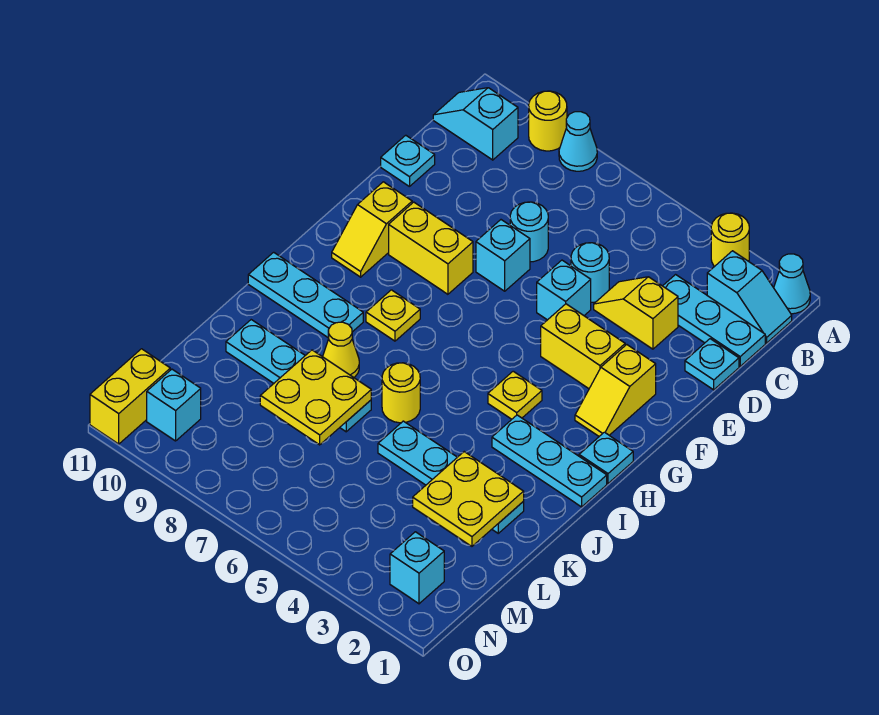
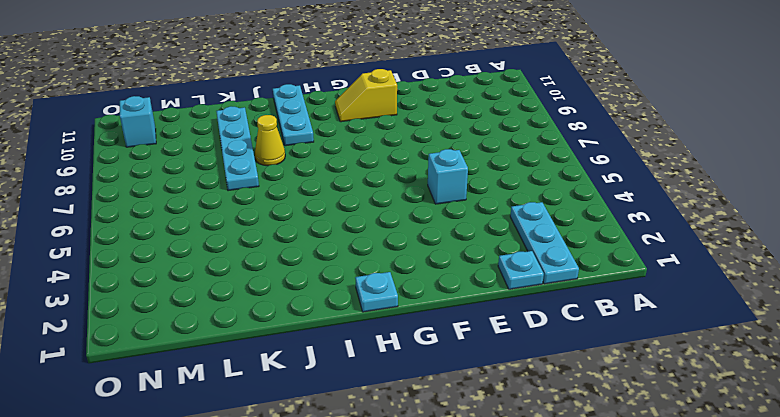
none -> cyan 1x1 cone [774,254,810,314]
none -> yellow 1x1 round brick [711,213,749,267]
none -> cyan 1x1 cone [559,112,597,171]
none -> yellow 1x1 round brick [529,91,567,151]

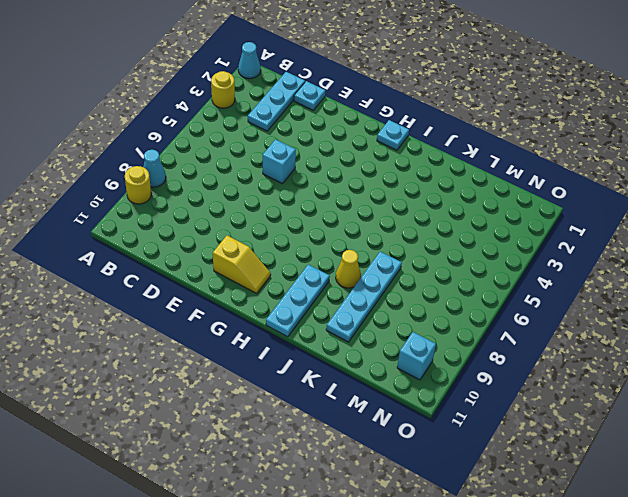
none -> cyan 1x2 slope [707,251,792,343]
none -> cyan 1x2 slope [433,88,518,160]
none -> yellow 1x2 slope [594,277,678,349]
none -> cyan 1x1 round brick [571,243,609,302]

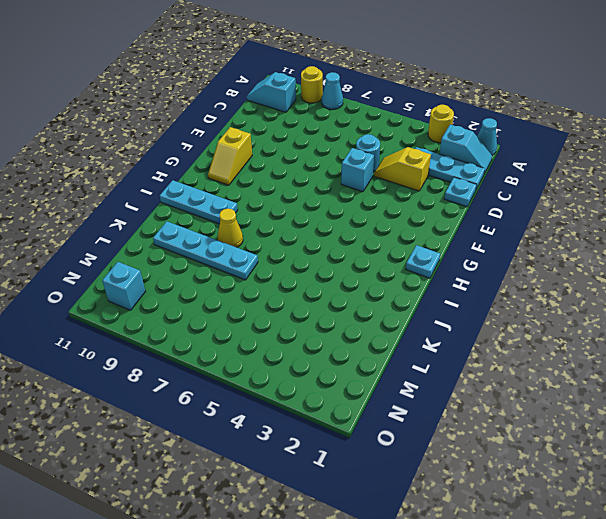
none -> cyan 1x1 round brick [510,202,548,262]
none -> cyan 1x1 plate [381,135,435,187]
none -> cyan 1x1 brick [476,220,530,291]
none -> yellow 1x2 slope [575,345,656,436]

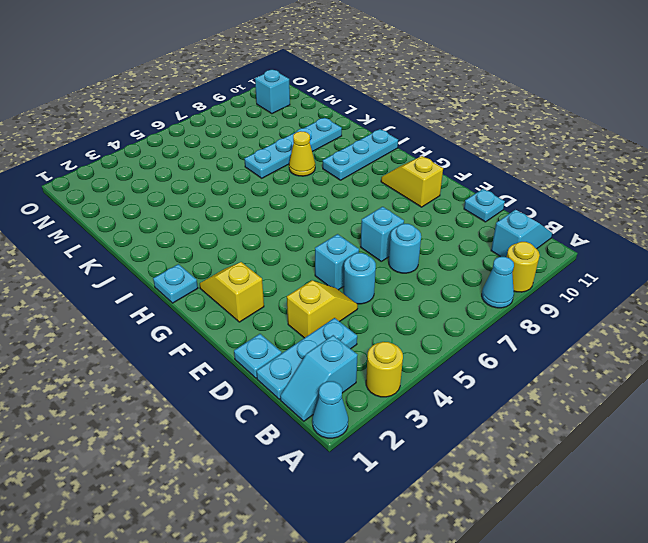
none -> yellow 1x2 brick [541,304,625,389]
none -> yellow 1x2 brick [389,202,473,294]
none -> yellow 1x1 plate [488,371,542,419]
none -> yellow 1x1 plate [366,290,420,341]

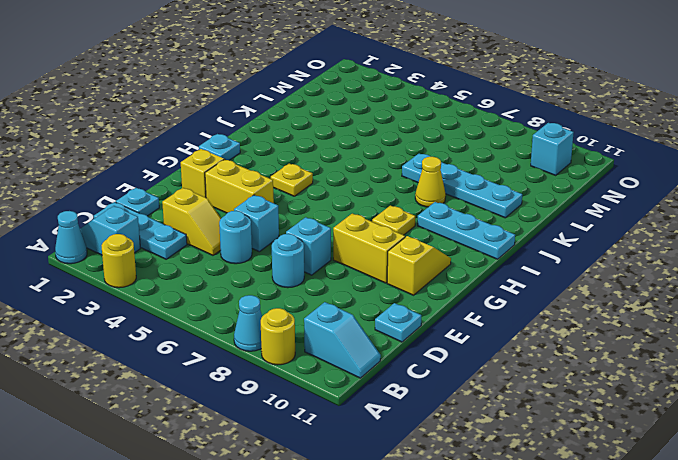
none -> cyan 1x3 plate [492,415,607,507]
none -> yellow 1x1 round brick [382,363,420,423]
none -> cyan 1x4 plate [378,421,524,533]
none -> cyan 1x1 brick [390,532,444,604]

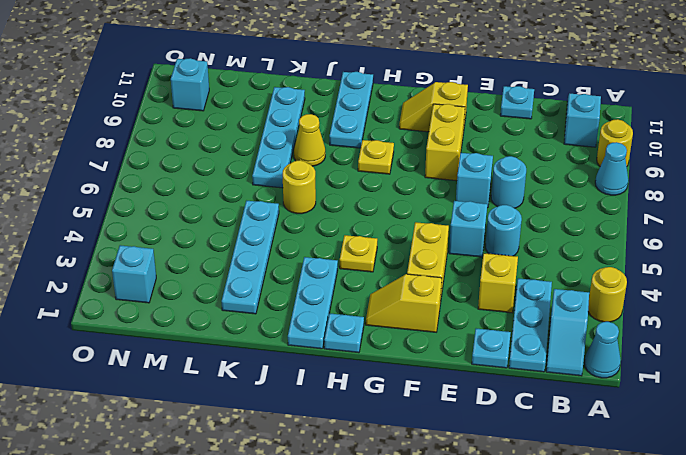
none -> yellow 1x2 brick [90,349,170,444]
none -> yellow 2x2 plate [413,452,524,546]
none -> yellow 2x2 plate [260,350,371,445]

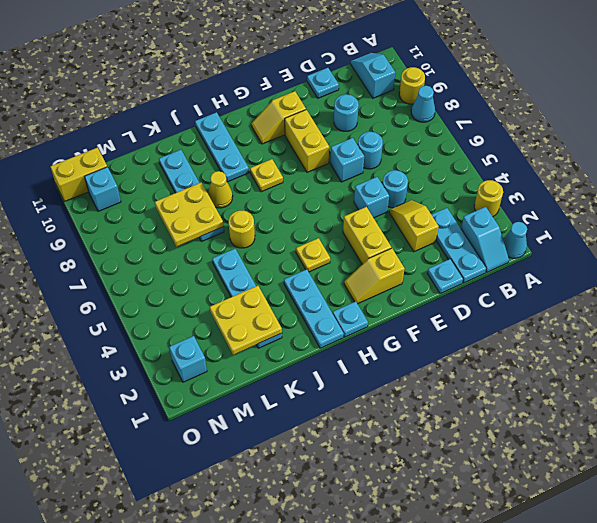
cyan 1x1 round brick [334,94,359,131] -> none

